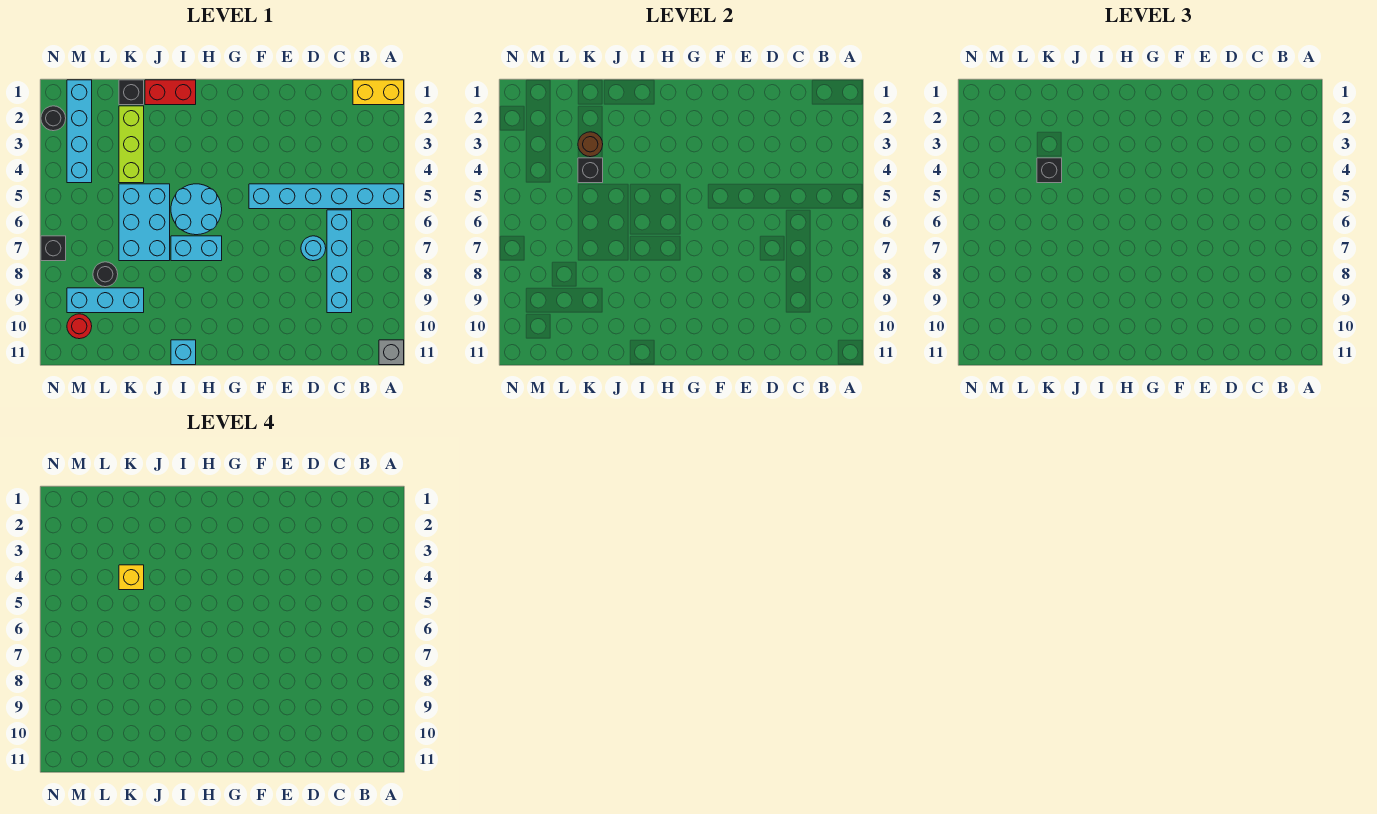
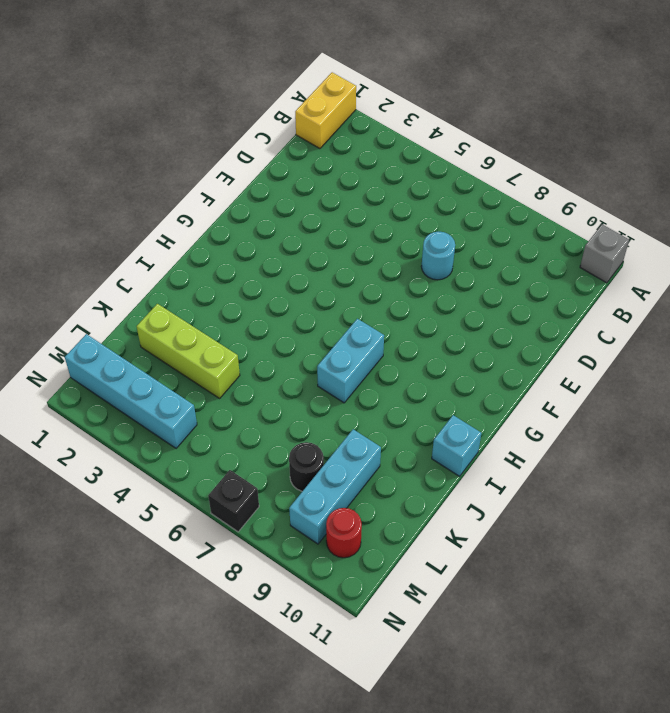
none -> cyan 1x6 brick [249,184,404,209]
none -> cyan 1x4 brick [327,210,352,313]
none -> cyan 2x2 round brick [171,184,222,235]

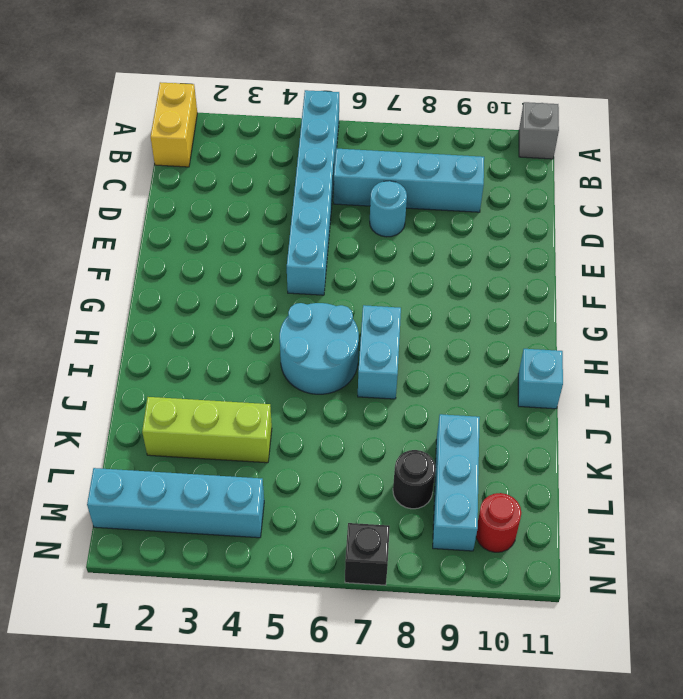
none -> red 1x2 brick [145,80,196,105]
none -> cyan 2x3 brick [119,184,170,261]
none -> black 1x1 brick [119,80,144,105]

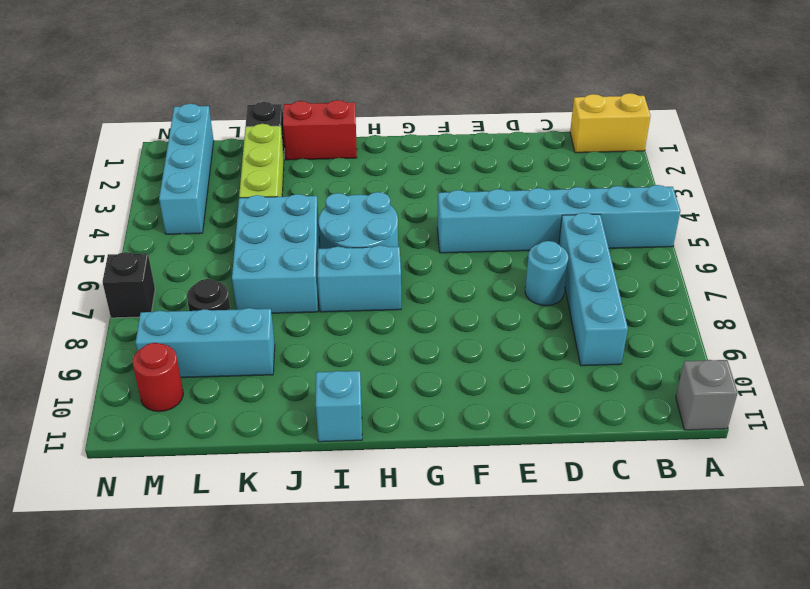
none -> black 1x1 round brick [41,106,66,131]
none -> brown 1x1 round brick [578,132,603,157]
none -> black 1x1 brick [578,158,603,183]

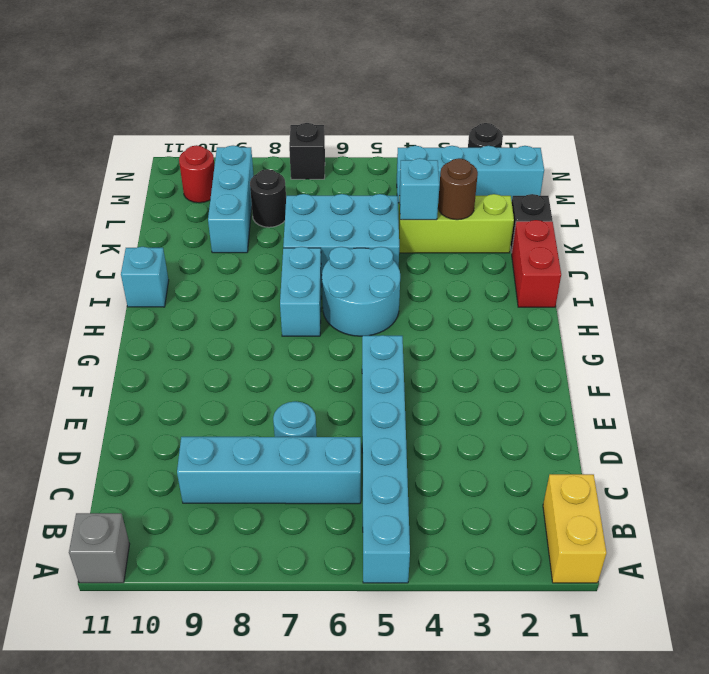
cyan 1x1 brick [399,158,439,220] -> black 1x1 brick [578,158,603,183]
none -> black 1x1 brick [1037,158,1062,183]
none -> yellow 1x1 brick [119,565,144,590]

